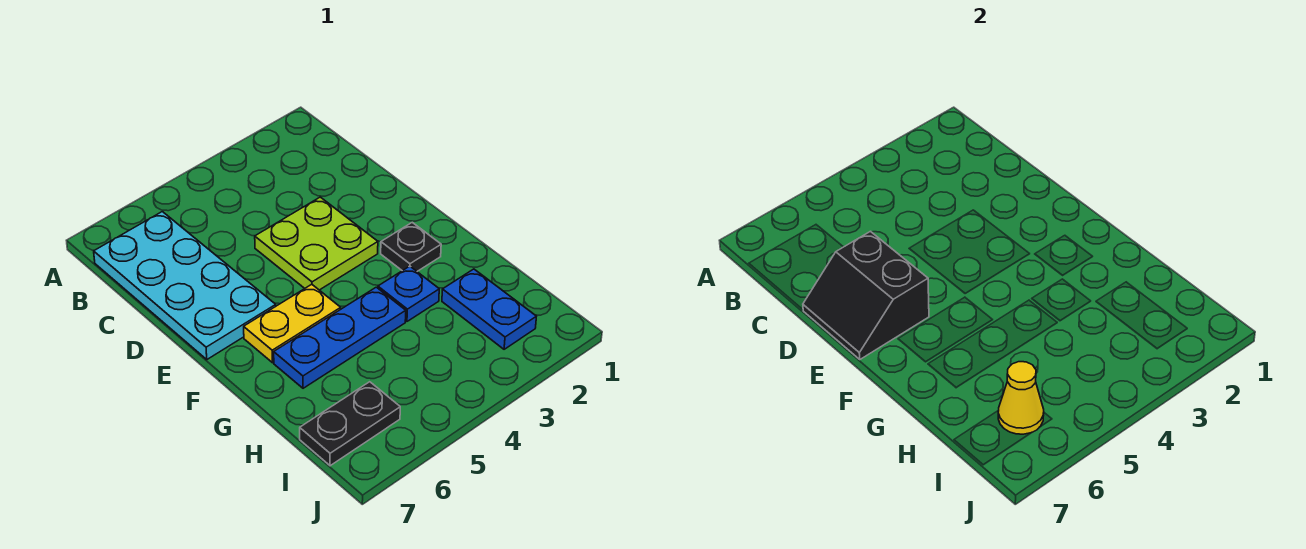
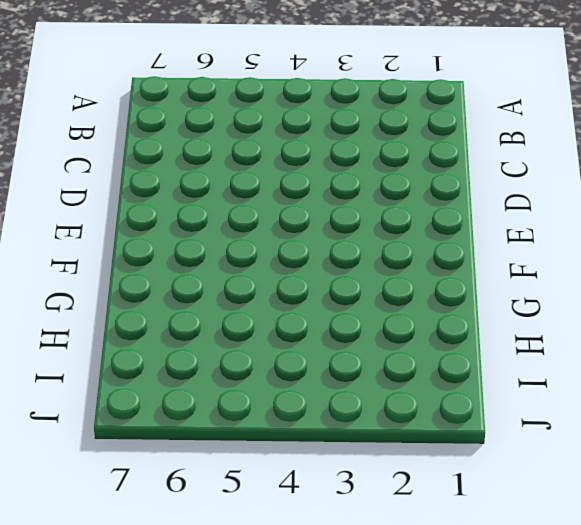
none -> cyan 2x4 plate [94,212,276,359]
none -> lime 2x2 plate [255,197,378,290]

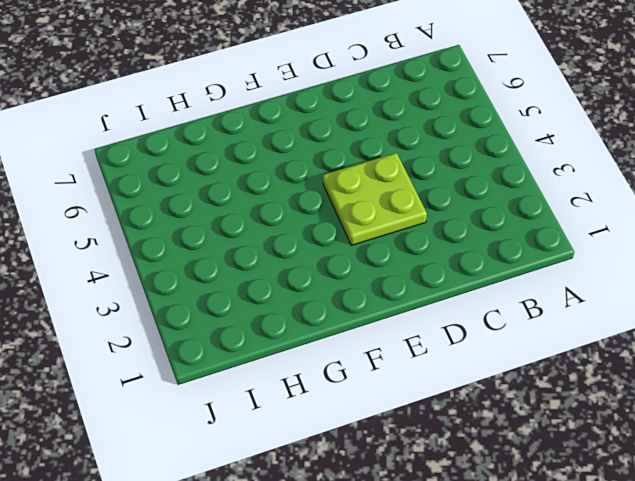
none -> cyan 2x4 plate [94,212,276,359]
none -> black 1x1 plate [381,222,441,271]

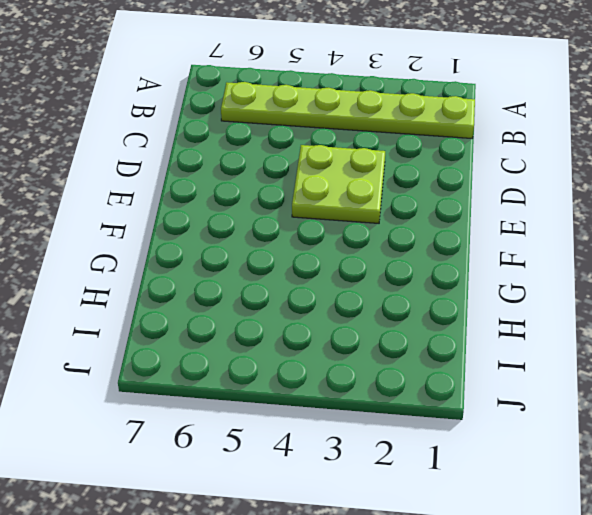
lime 1x6 plate [221,82,475,138] -> cyan 2x4 plate [94,212,276,359]
none -> black 1x1 plate [381,222,441,271]
none -> yellow 1x2 plate [244,284,341,363]

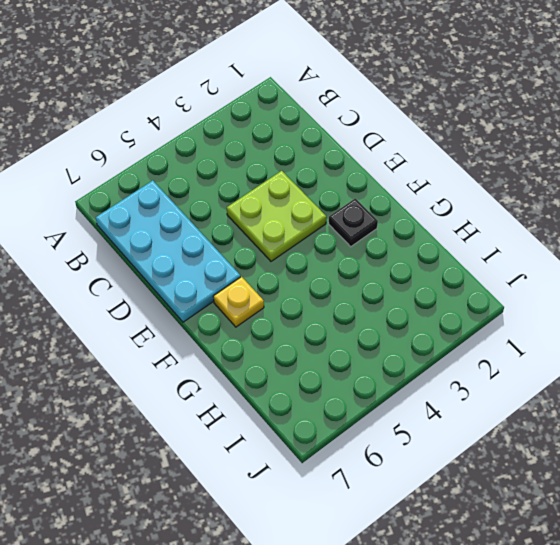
yellow 1x1 plate [213,277,264,327] -> yellow 1x2 plate [244,284,341,363]
none -> blue 1x1 plate [378,266,439,321]
none -> blue 1x3 plate [274,287,406,388]

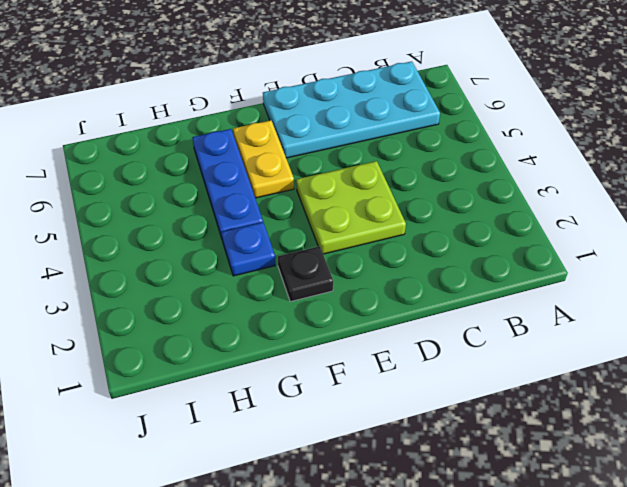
none -> blue 1x2 plate [442,269,536,349]
none -> black 1x2 plate [300,382,400,466]

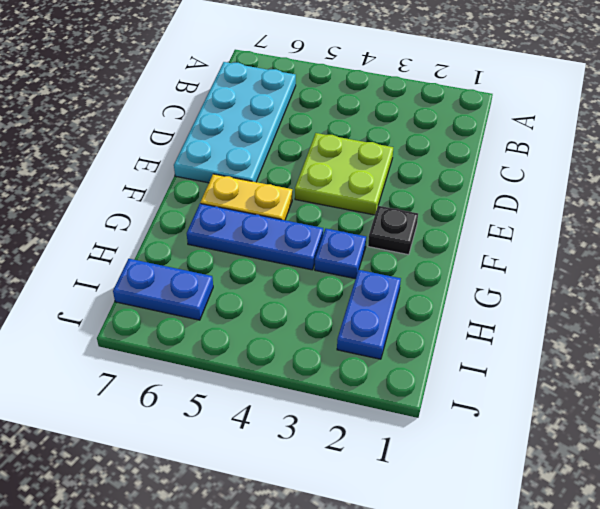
blue 1x2 plate [113,259,213,320] -> black 1x2 plate [300,382,400,466]
none -> black 2x2 slope [803,231,929,359]
none -> yellow 1x1 cone [998,362,1044,434]

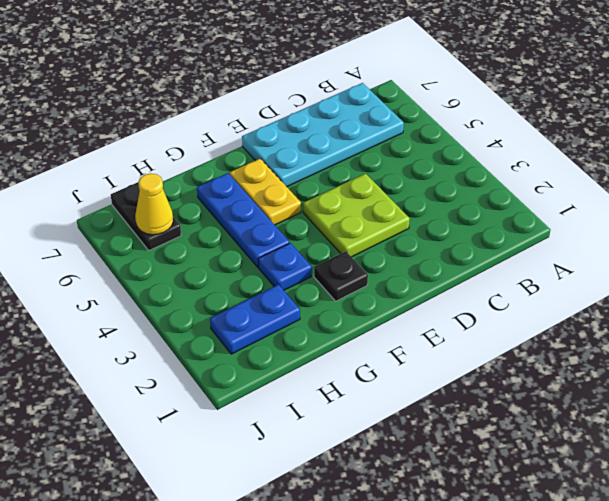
none -> black 2x2 slope [803,231,929,359]

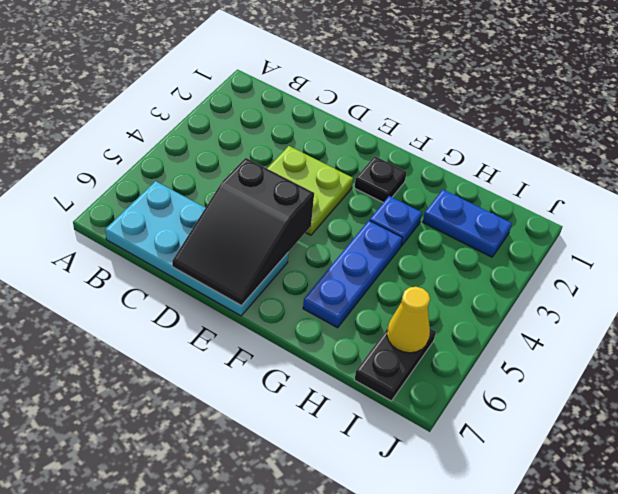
black 2x3 slope [172,158,314,306] -> black 2x2 slope [803,231,929,359]
none -> yellow 1x2 plate [244,284,341,363]

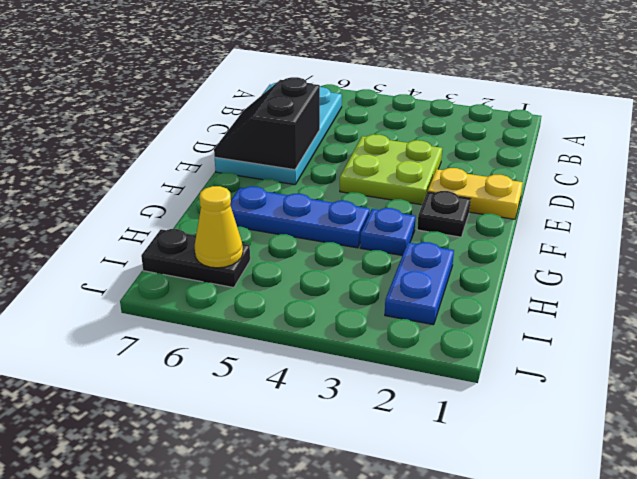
yellow 1x2 plate [428,168,523,219] -> yellow 1x2 plate moved to [244,284,341,363]

